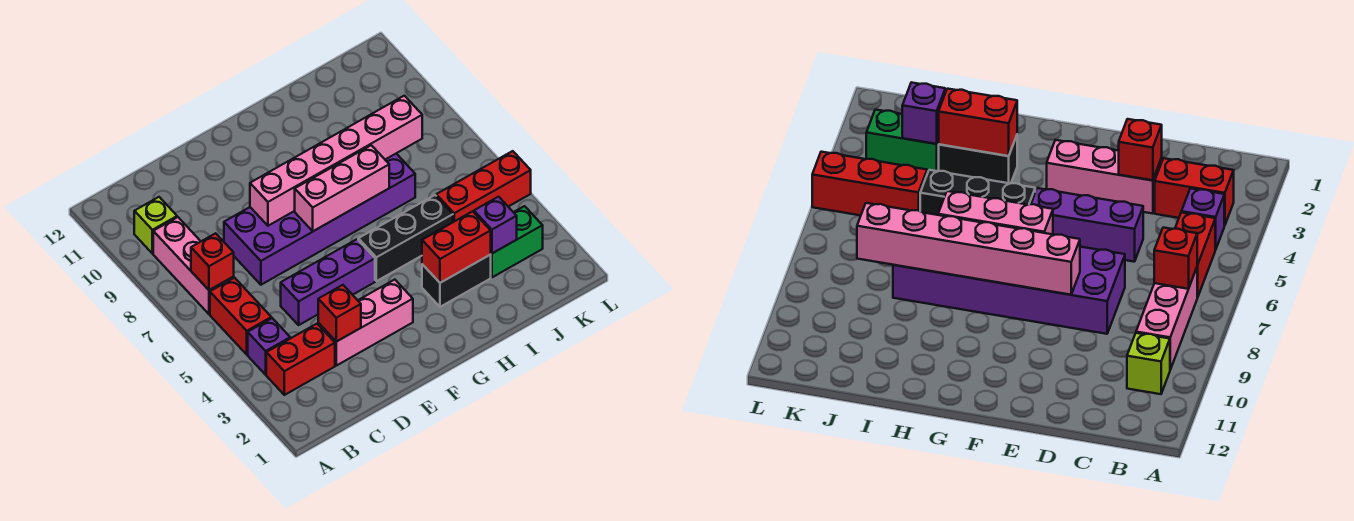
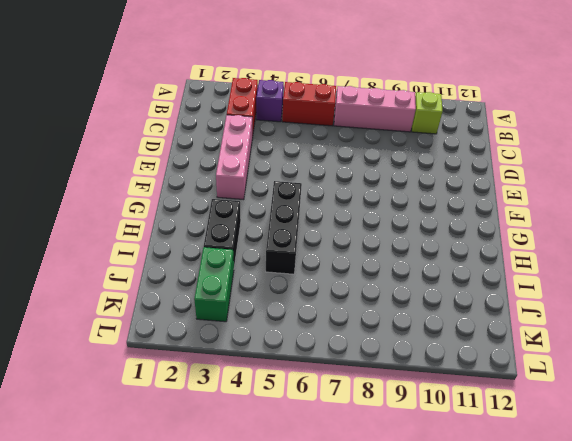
none -> purple 1x3 brick [281,239,375,325]
none -> purple 2x6 brick [224,154,415,285]
none -> red 1x3 brick [436,151,531,222]

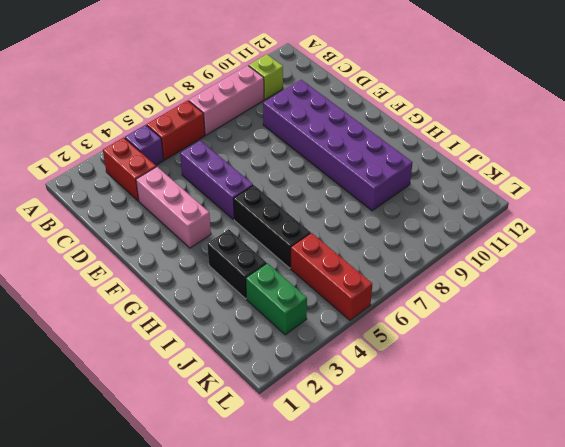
purple 2x6 brick [263,80,413,211] -> purple 2x6 brick moved to [224,154,415,285]
none -> red 1x1 brick [191,233,234,290]
none -> red 1x1 brick [318,285,361,342]
none -> pink 1x6 brick [250,96,422,226]

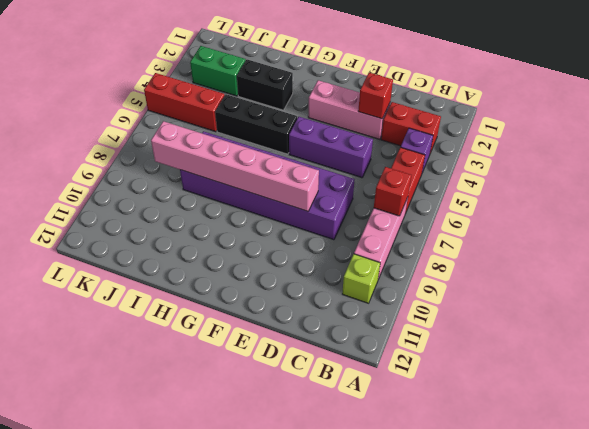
none -> pink 1x3 brick [295,145,389,231]
none -> red 1x2 brick [422,211,491,283]
none -> purple 1x1 brick [474,197,517,253]

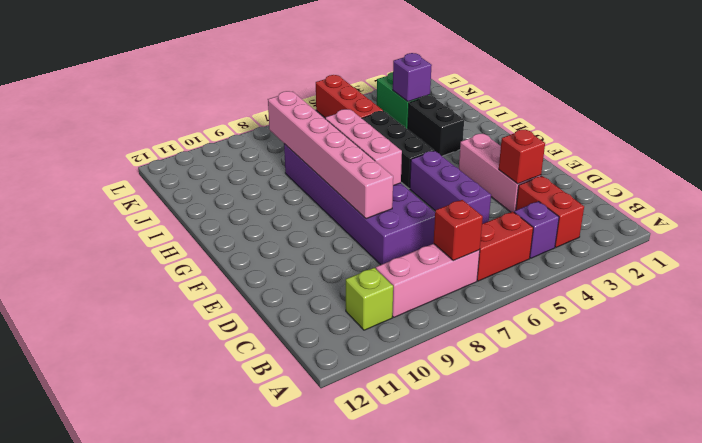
none -> red 1x2 brick [422,211,491,283]

